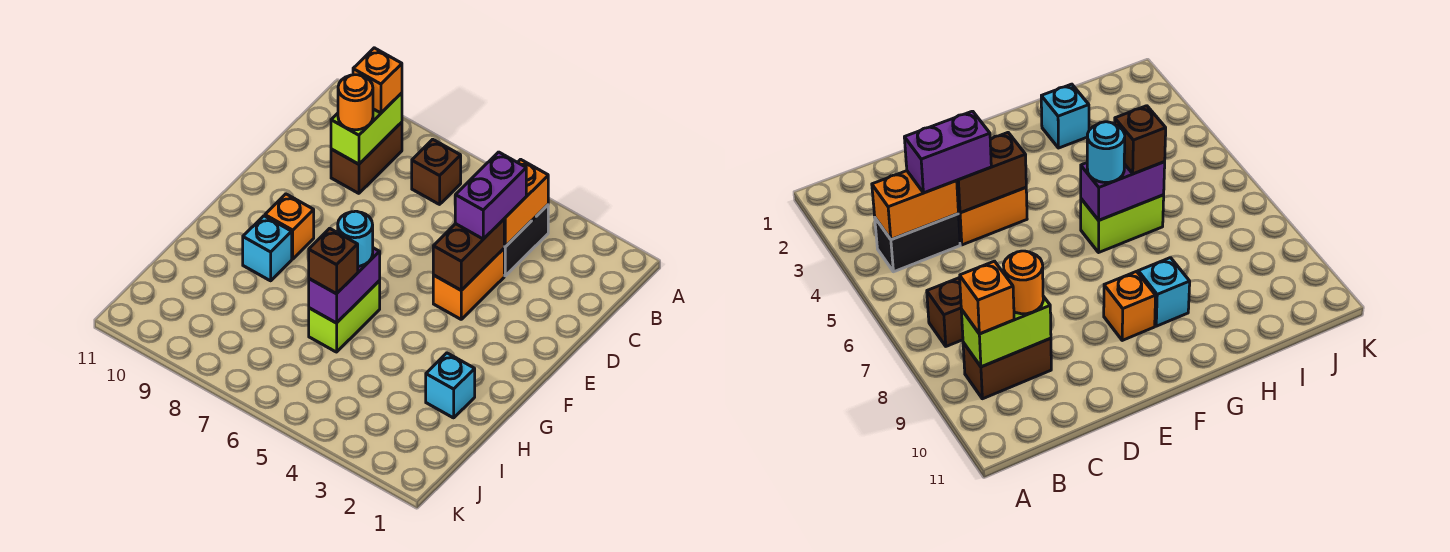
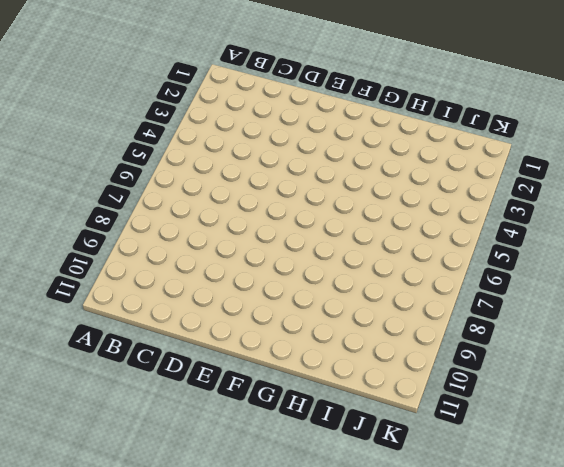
none -> black 1x2 brick [504,205,548,276]
none -> brown 1x1 brick [412,139,461,204]
none -> brown 1x2 brick [331,122,402,193]

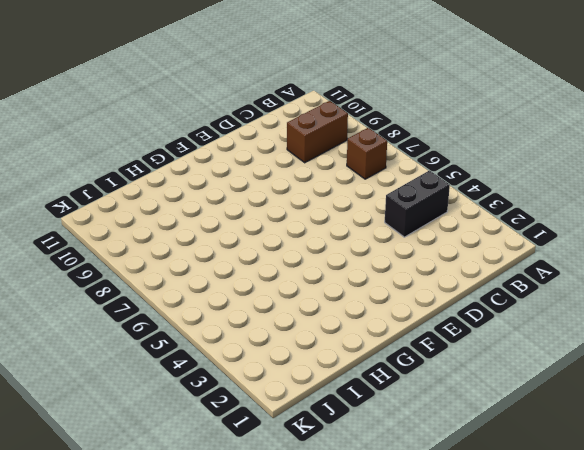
none -> orange 1x2 brick [433,249,504,319]
none -> orange 1x1 brick [265,194,314,259]
none -> lime 1x2 brick [309,281,380,352]

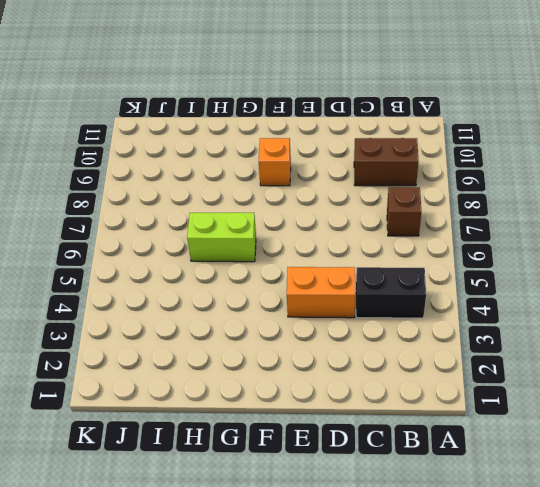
none -> cyan 1x1 brick [243,216,292,281]
none -> cyan 1x1 brick [426,353,475,418]
none -> orange 1x2 brick [504,159,548,247]

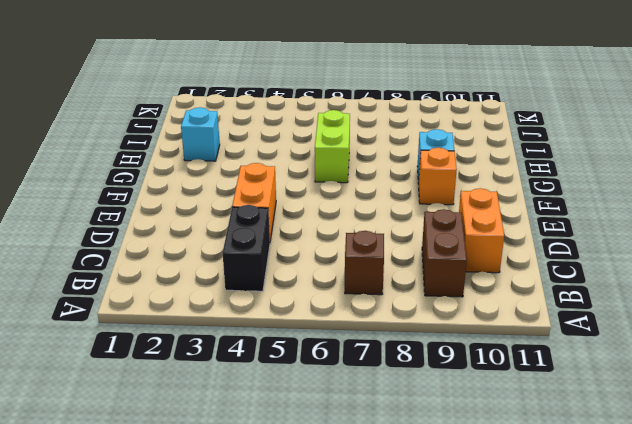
orange 1x2 brick [459,188,504,273] -> orange 1x2 brick moved to [504,159,548,247]
none -> lime 1x2 brick [331,93,402,164]
none -> brown 1x2 brick [433,219,504,290]
none -> purple 1x2 brick [309,248,380,323]

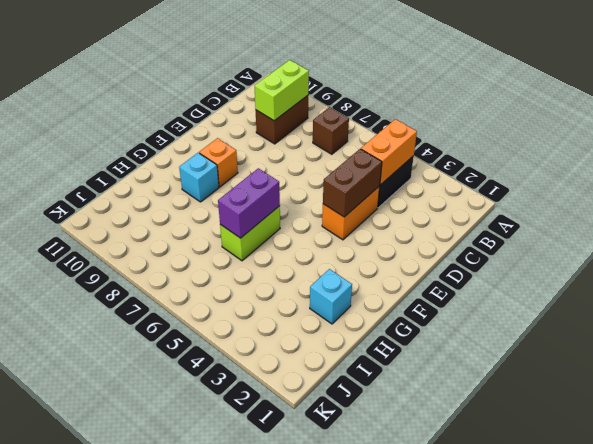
none -> orange 1x1 brick [353,48,402,113]
none -> purple 1x2 brick [455,152,526,239]
none -> orange 1x1 round brick [338,75,373,130]

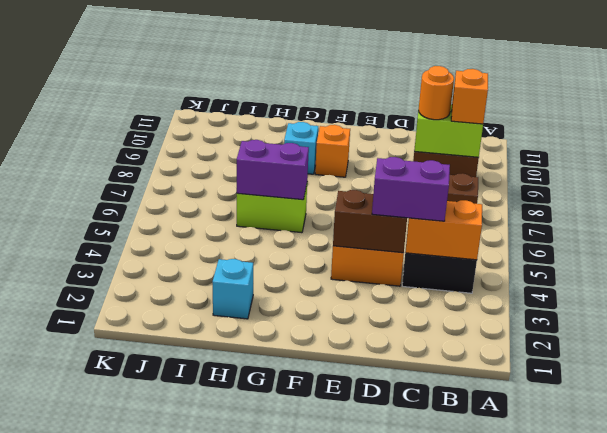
none -> cyan 1x1 round brick [338,211,373,266]
none -> brown 1x1 brick [309,228,358,294]

